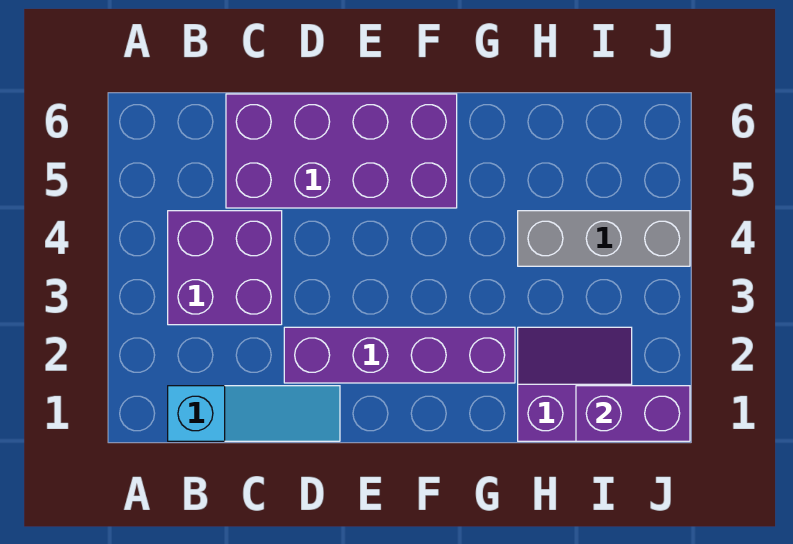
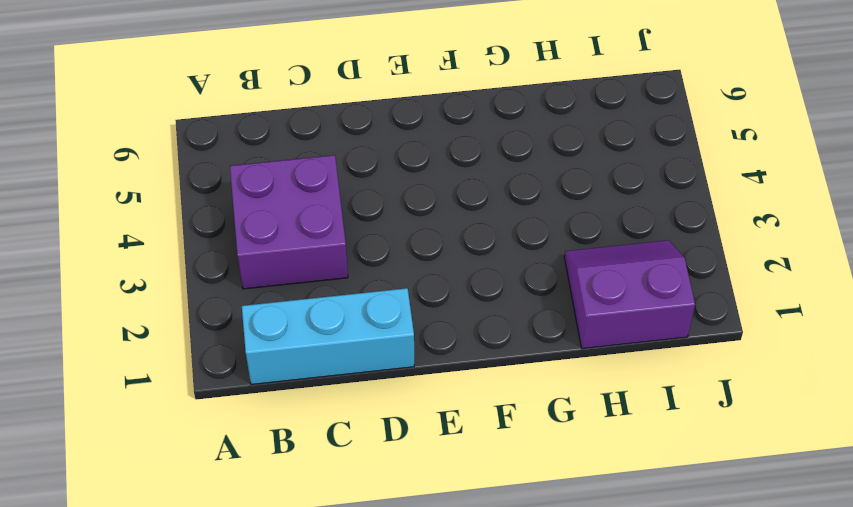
cyan 1x3 brick [242,288,414,385] -> cyan 1x3 slope [168,386,340,441]
none -> purple 2x4 brick [226,94,457,208]
none -> purple 1x4 brick [284,327,515,383]

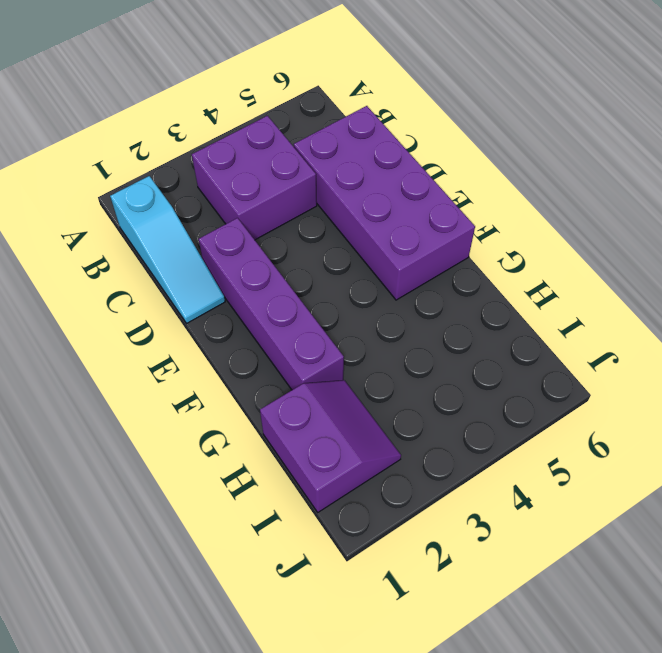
none -> grey 1x3 brick [518,211,690,266]
none -> purple 1x2 brick [576,386,690,441]

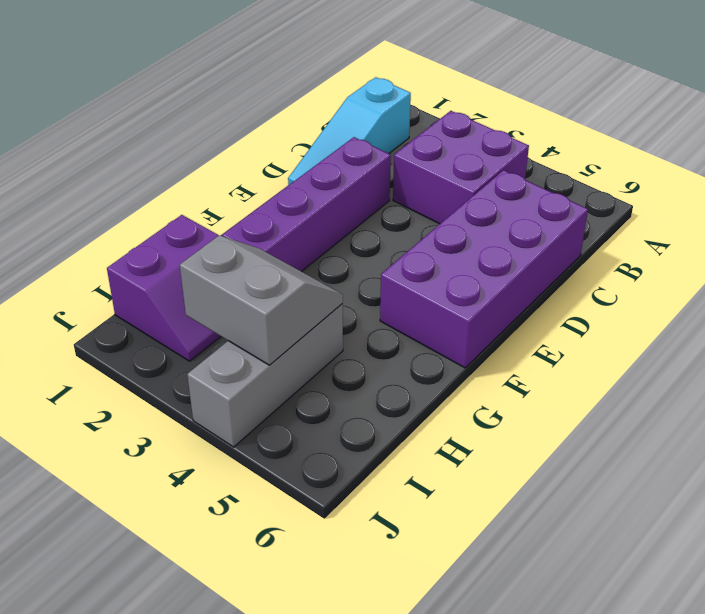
grey 2x2 slope [180,235,343,365] -> none
none -> purple 1x2 brick [576,386,690,441]

